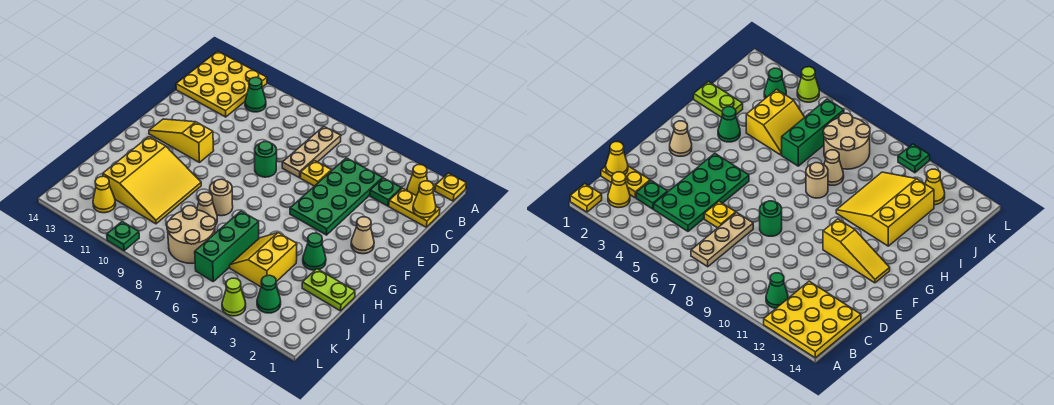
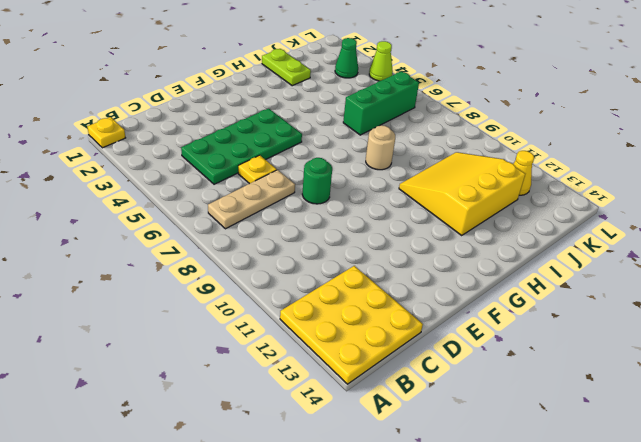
none -> yellow 1x1 cone [407,165,428,196]
none -> green 1x1 cone [245,77,266,112]
none -> yellow 1x2 plate [389,188,440,227]

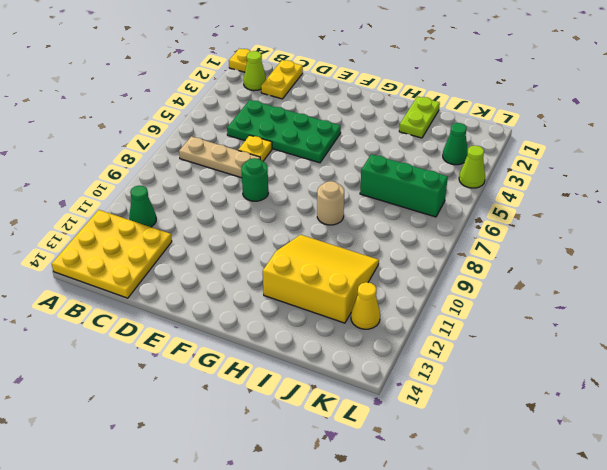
lime 1x1 cone [244,51,266,91] -> yellow 1x1 cone [407,165,428,196]
none -> green 1x1 plate [370,178,401,206]
none -> tan 1x1 cone [351,217,374,254]
none -> yellow 1x3 slope [149,119,214,163]

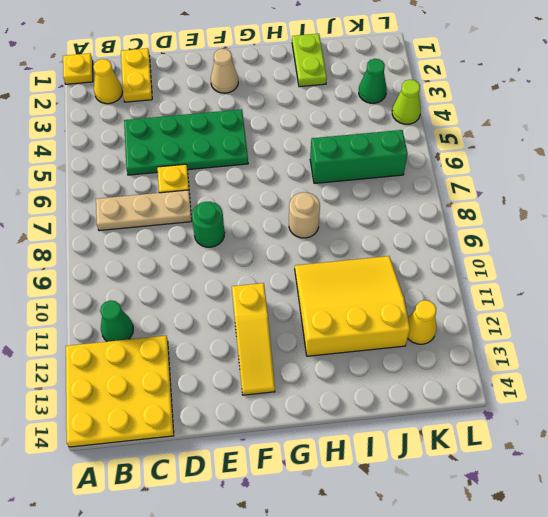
none -> green 1x1 plate [370,178,401,206]
none -> green 1x1 cone [303,233,326,270]
none -> yellow 2x2 slope [230,233,297,287]

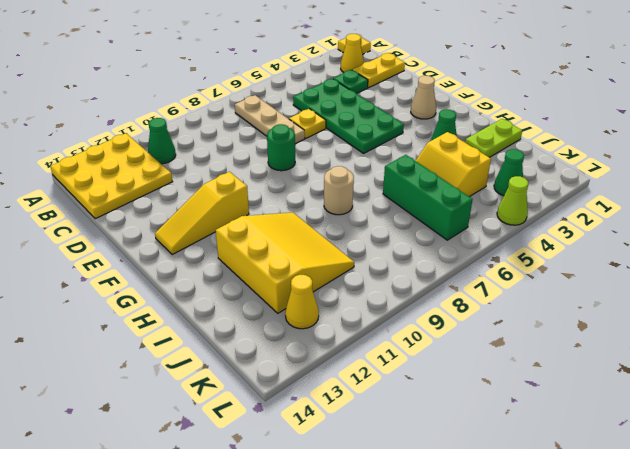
none -> tan 1x1 cone [197,192,217,225]
none -> tan 2x2 round brick [167,206,216,263]
none -> green 1x1 plate [107,222,139,251]

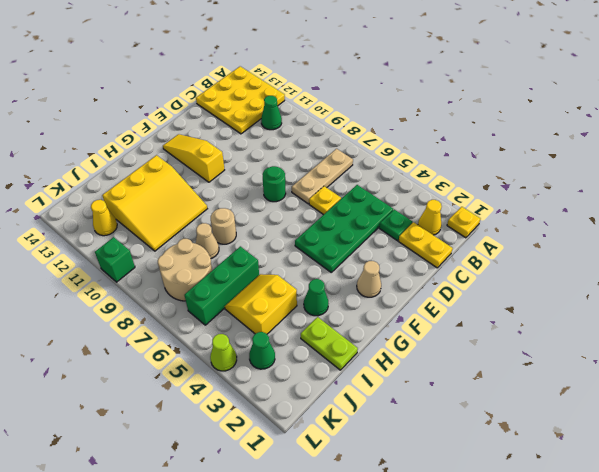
green 1x1 brick [95,237,135,282] -> green 1x1 plate [107,222,139,251]
none -> yellow 1x1 cone [413,181,436,218]

